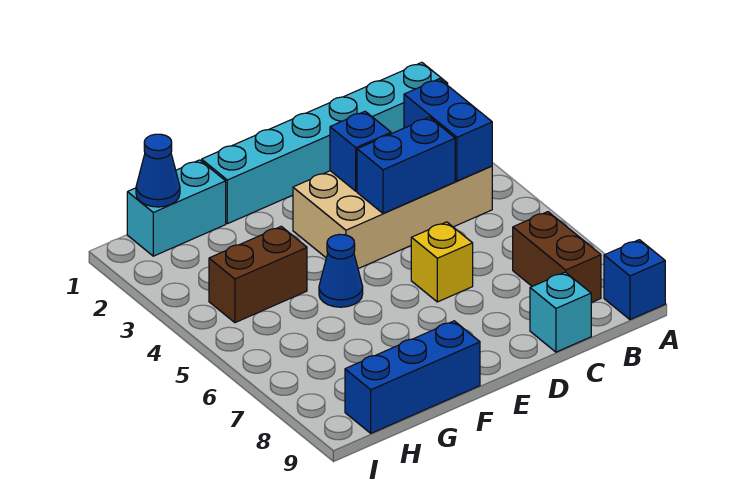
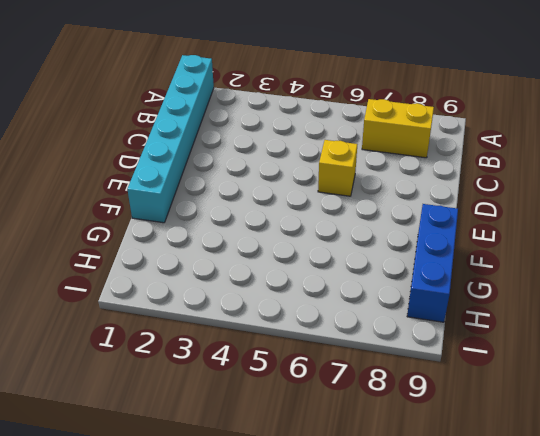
yellow 1x2 brick [362,99,434,158] -> brown 1x2 brick [513,212,601,303]
none -> blue 1x1 brick [604,240,665,320]
none -> tan 2x4 brick [293,166,492,269]
none -> cyan 1x1 brick [530,272,591,352]

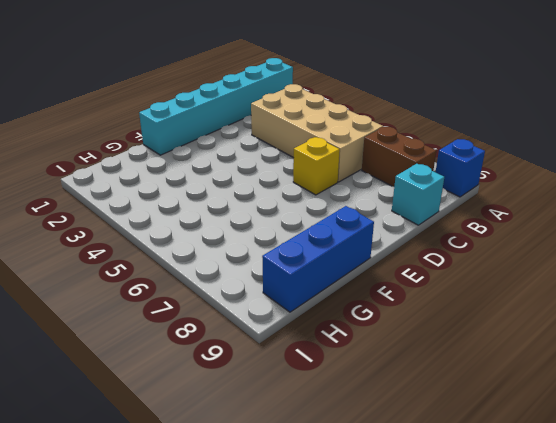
tan 2x4 brick [251,84,383,182] -> tan 2x4 brick turned to [293,166,492,269]
none -> blue 1x1 cone [319,234,363,307]
none -> cyan 1x2 brick [127,160,226,256]
none -> brown 1x2 brick [209,226,307,323]

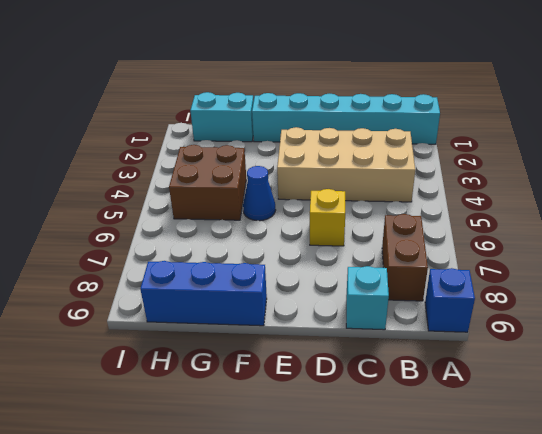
brown 2x2 brick [169,145,246,220] -> brown 1x2 brick [209,226,307,323]
none -> blue 1x2 brick [404,79,492,181]
none -> blue 1x2 brick [357,117,455,213]
none -> blue 1x1 brick [330,111,391,191]

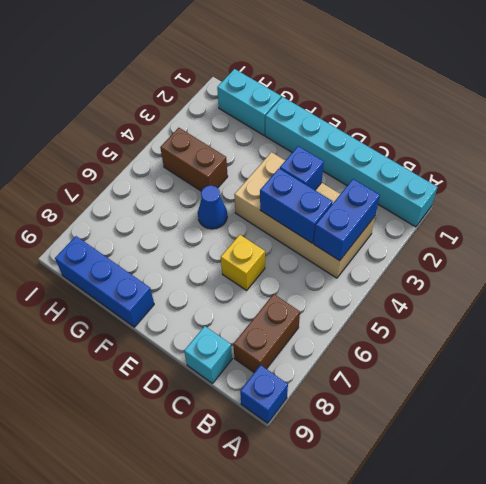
none -> blue 1x1 cone [136,134,180,207]

